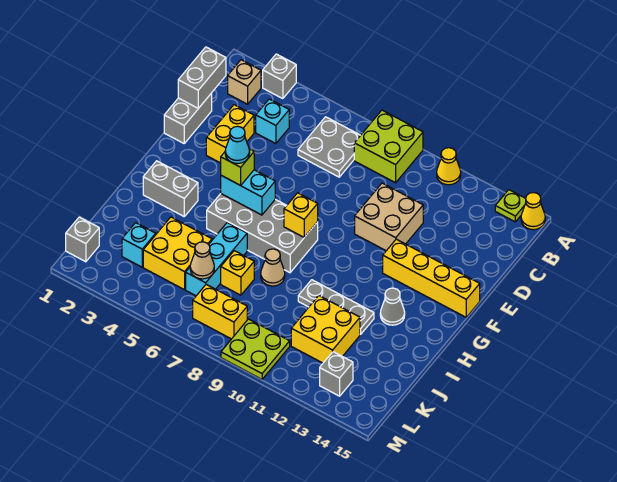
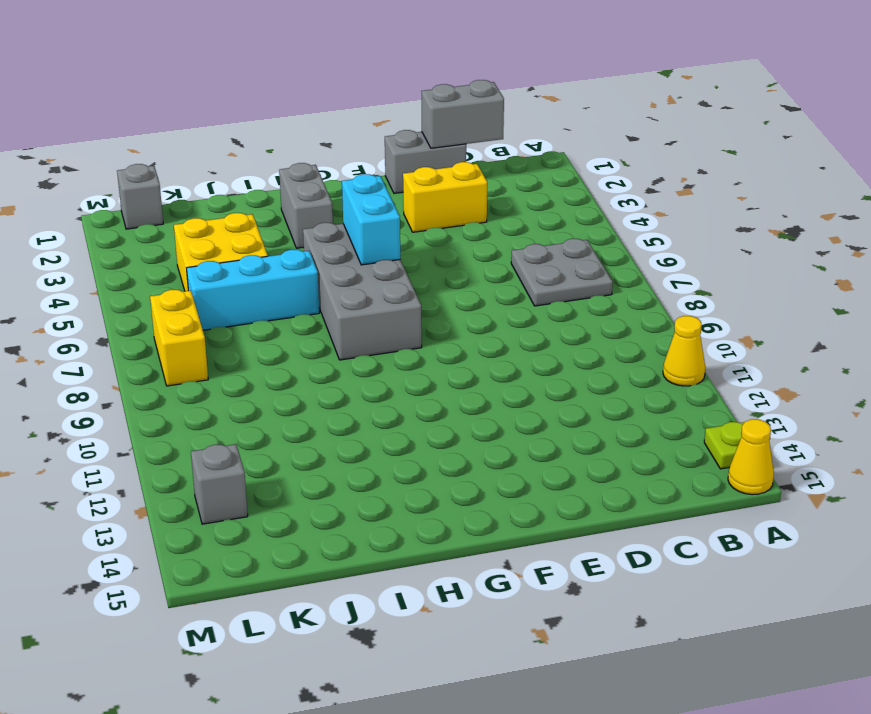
none -> grey 1x1 brick [263,54,296,99]
none -> lime 2x2 brick [354,110,423,183]
none -> tan 1x1 brick [228,60,261,104]
none -> cyan 1x1 brick [256,99,289,144]

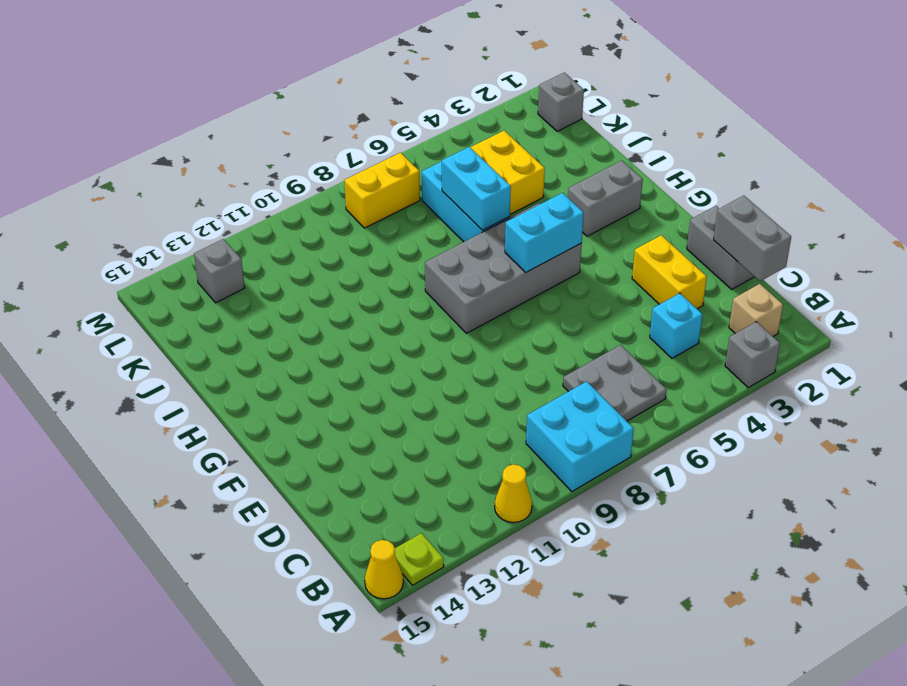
cyan 2x2 brick [526,381,634,491] -> lime 2x2 brick [354,110,423,183]
cyan 1x2 brick [442,147,511,230] -> none
none -> tan 2x2 brick [355,183,423,251]
none -> yellow 1x4 brick [383,239,480,317]
none -> grey 1x1 cone [380,288,405,325]
none -> tan 1x1 cone [261,249,285,286]

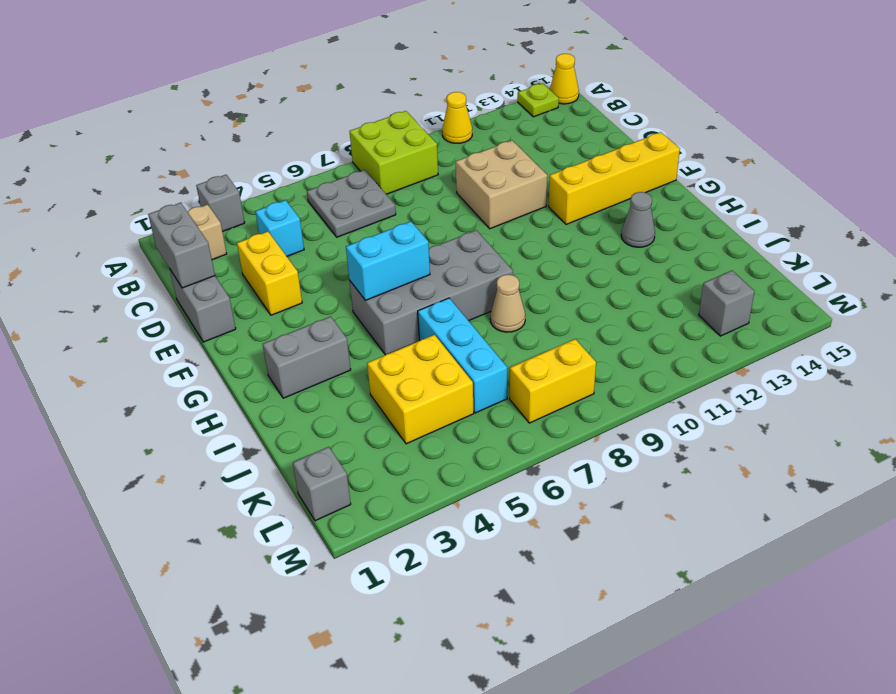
none -> grey 1x3 plate [298,280,374,334]
none -> yellow 1x1 brick [221,251,254,295]
none -> yellow 2x2 brick [291,296,360,363]
none -> cyan 1x1 brick [122,223,156,267]

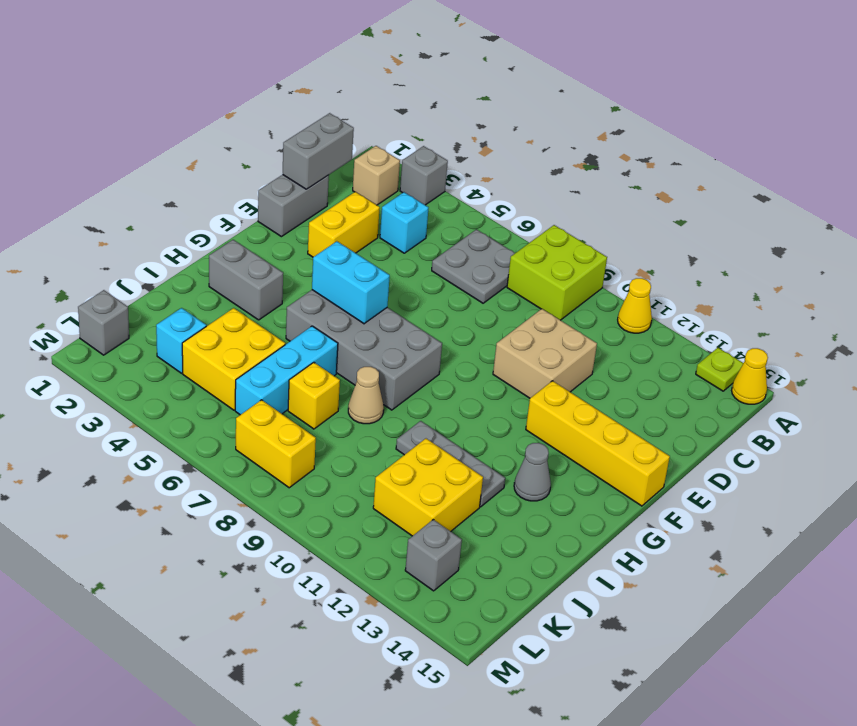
none -> lime 2x2 plate [221,319,290,379]
none -> yellow 1x1 brick [284,193,318,237]
none -> tan 1x1 cone [190,242,214,279]
none -> lime 1x1 brick [221,149,254,185]

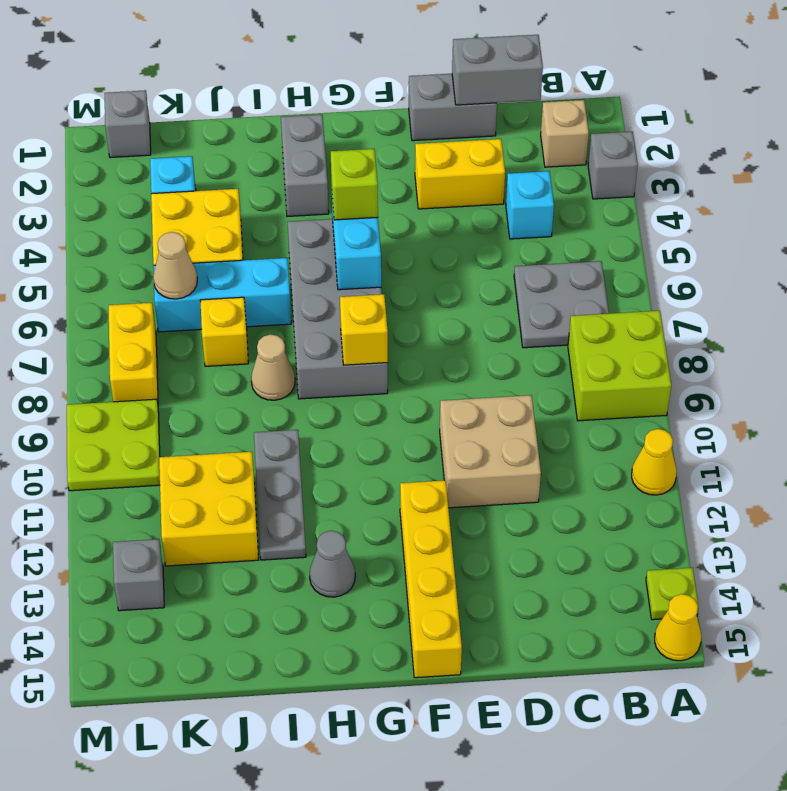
none -> cyan 1x1 cone [225,126,250,163]

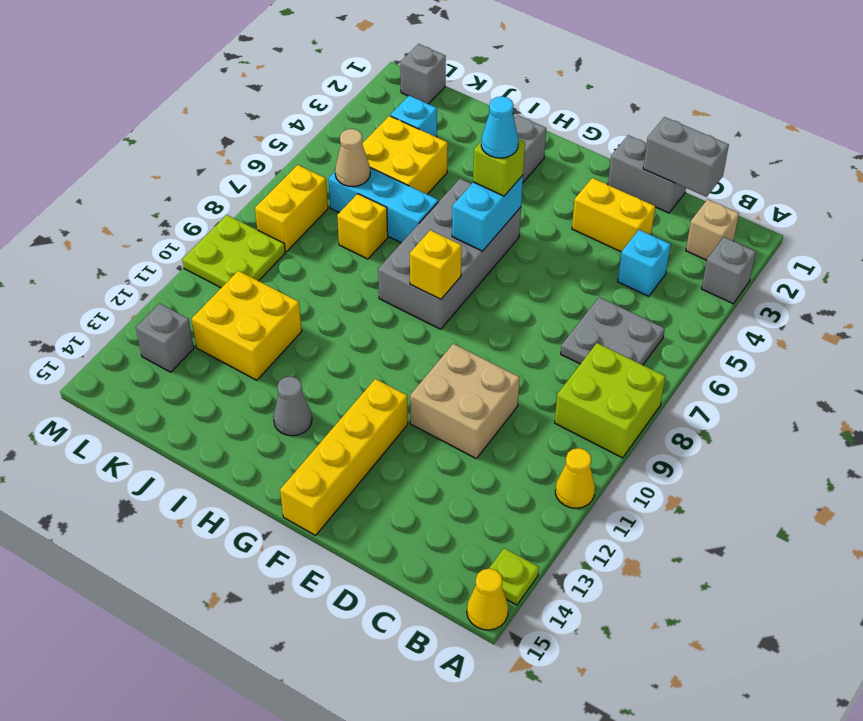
none -> tan 1x1 cone [261,249,285,286]
none -> grey 1x3 plate [298,280,374,334]

